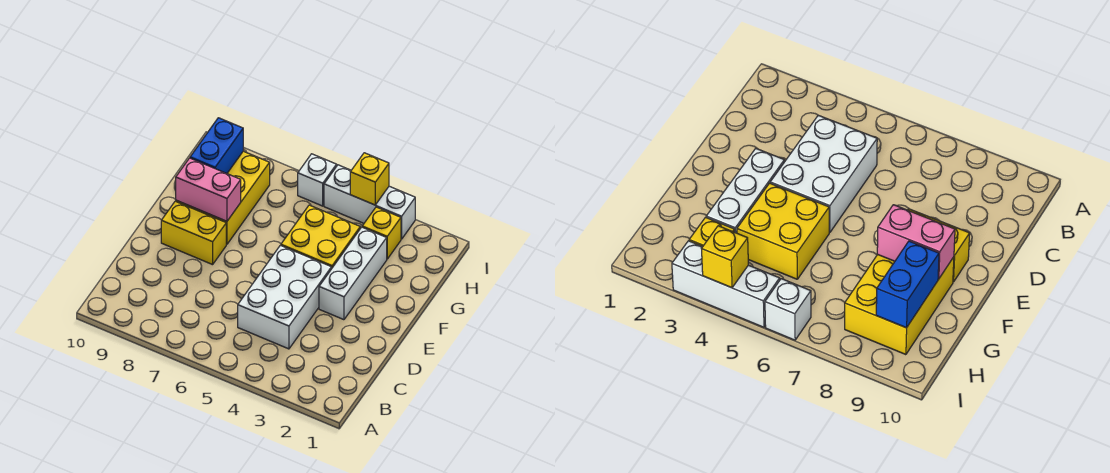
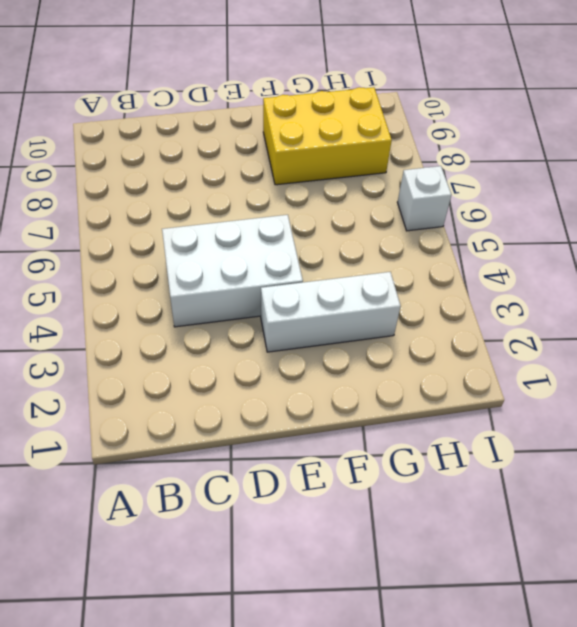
none -> yellow 1x2 brick [161,201,226,265]
none -> yellow 2x2 brick [281,205,360,268]

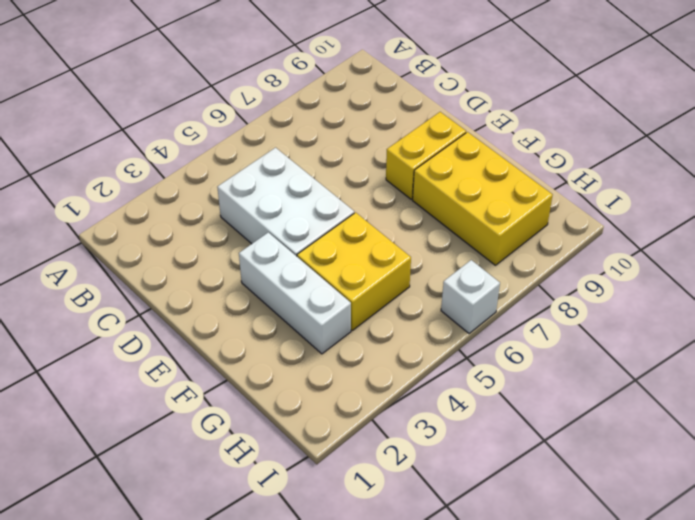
none -> yellow 1x1 brick [362,207,401,259]
none -> white 1x3 brick [324,165,415,239]

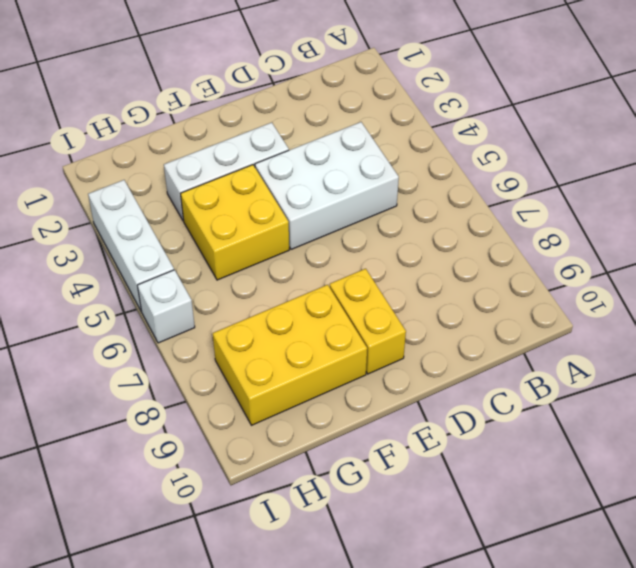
none -> yellow 1x1 brick [362,207,401,259]
none -> pink 1x2 brick [176,158,241,221]

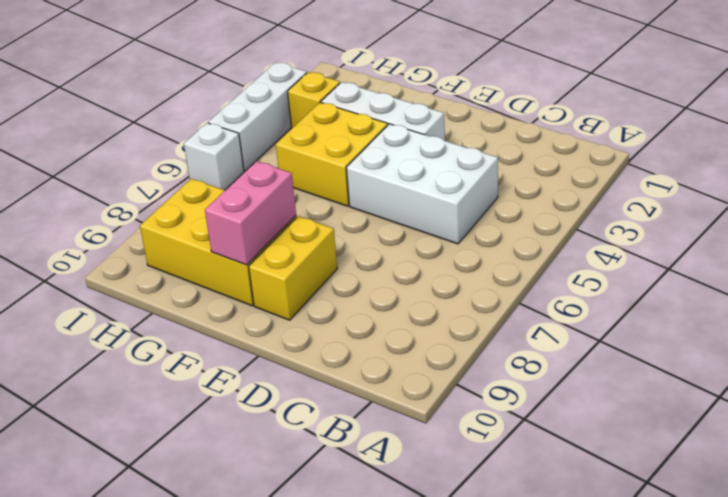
none -> blue 1x2 brick [190,118,243,173]
none -> yellow 1x1 brick [350,153,389,205]

